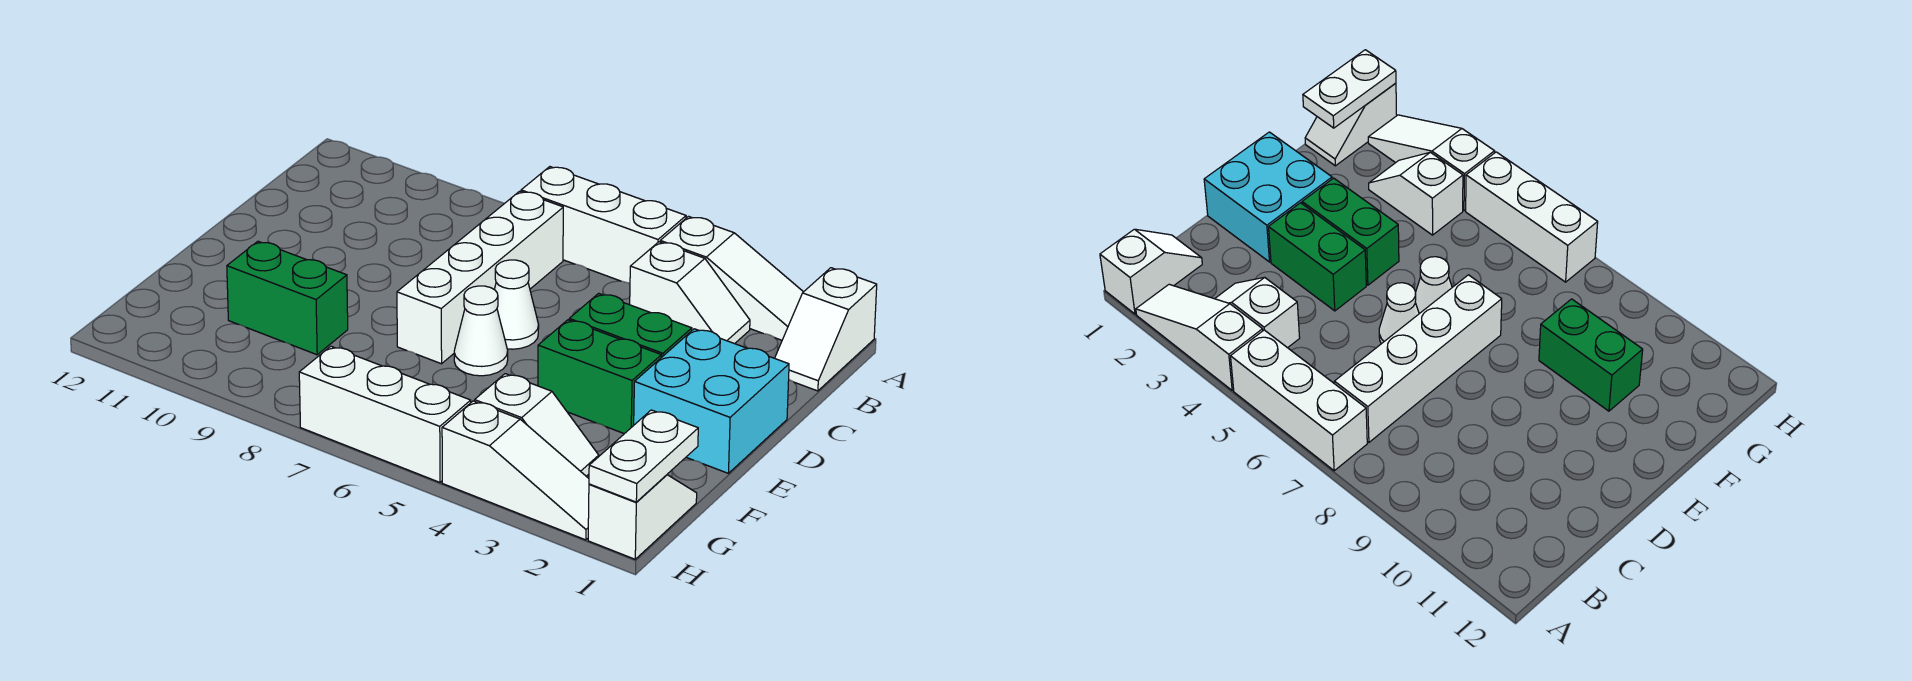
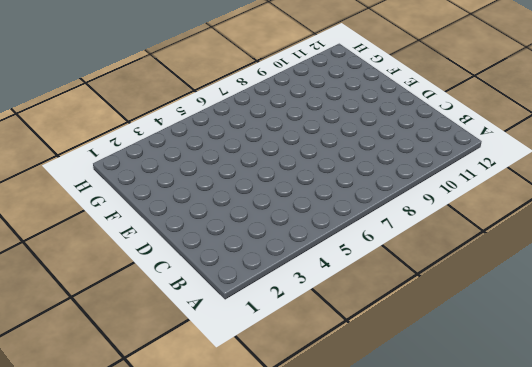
none -> white 1x2 slope [775,268,877,391]
none -> white 1x3 slope [660,216,803,340]
none -> white 1x3 brick [521,167,686,283]

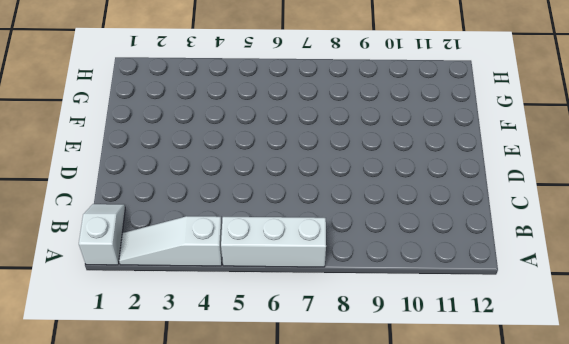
none -> white 1x2 slope [630,242,750,344]
none -> white 1x4 brick [397,191,563,364]
none -> cyan 2x2 brick [634,329,789,473]

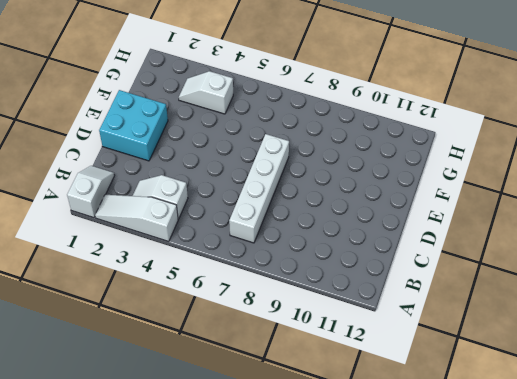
none -> white 1x3 brick [521,167,686,283]
none -> green 1x2 brick [569,293,692,358]
none -> white 1x1 cone [494,260,539,349]

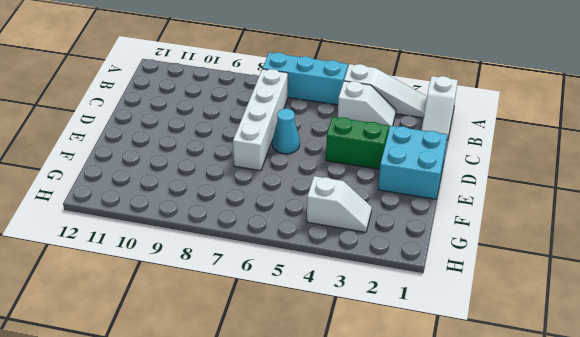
cyan 1x3 brick [262,53,348,105] -> white 1x3 brick [521,167,686,283]
cyan 1x1 cone [272,109,300,154] -> white 1x1 cone [494,260,539,349]
none -> green 1x2 brick [538,320,661,434]
none -> white 1x1 cone [454,286,508,376]
none -> green 1x2 brick [227,241,348,355]

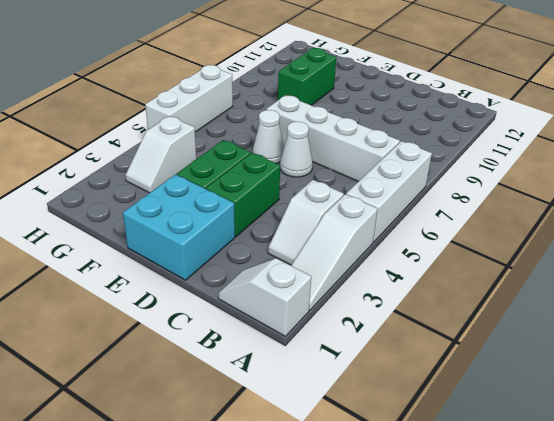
none -> white 1x2 slope [588,475,697,559]
none -> white 1x3 slope [442,401,589,540]
none -> white 1x2 plate [589,410,698,502]

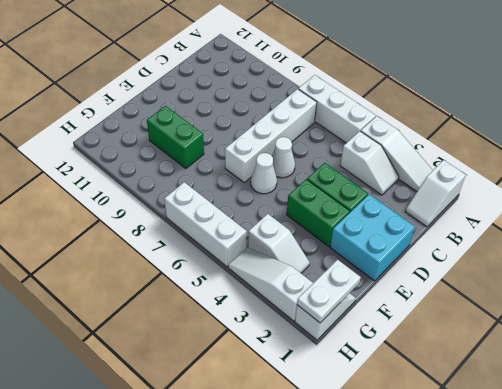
white 1x3 slope [228,247,313,321] -> white 1x3 slope turned to [442,401,589,540]

